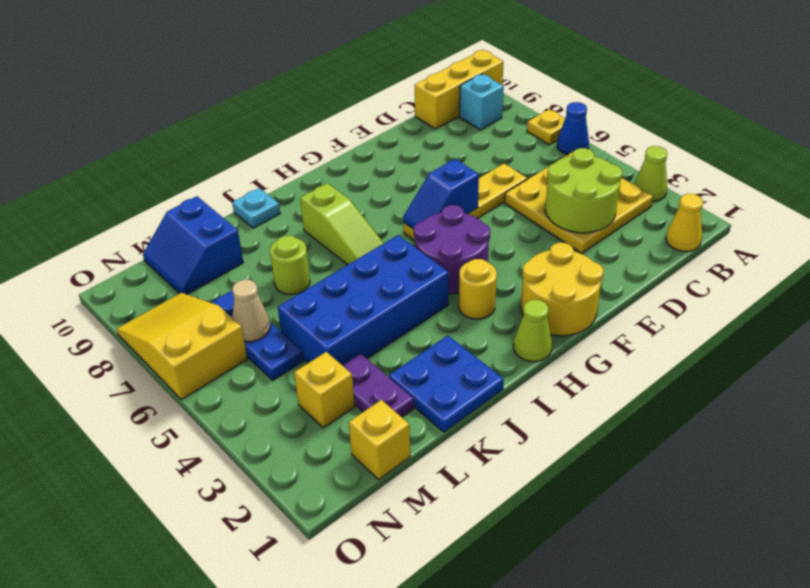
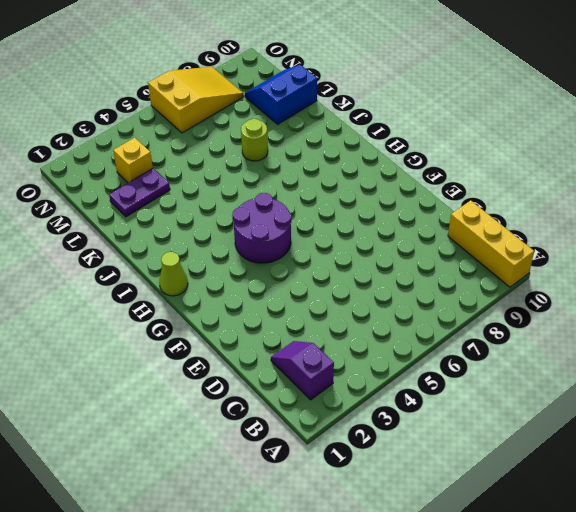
purple 1x2 slope [271,341,334,400] -> none
none -> lime 1x1 cone [634,146,667,202]
none -> blue 1x1 cone [557,102,589,155]
none -> yellow 1x1 plate [527,109,565,145]

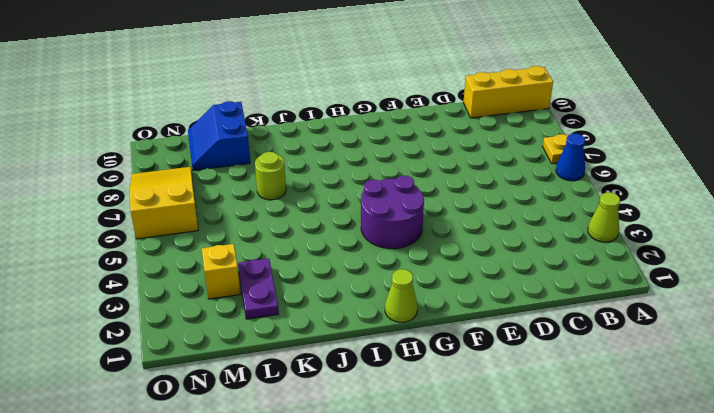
none -> yellow 1x1 cone [666,194,703,251]
none -> yellow 3x3 plate [505,152,653,254]
none -> cyan 1x1 brick [460,74,504,130]

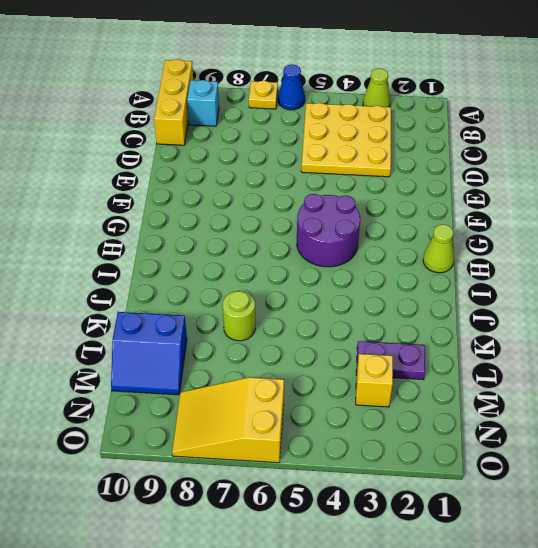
none -> yellow 1x1 cone [666,194,703,251]
none -> yellow 1x4 plate [404,164,527,241]
none -> yellow 2x2 round brick [521,243,603,336]

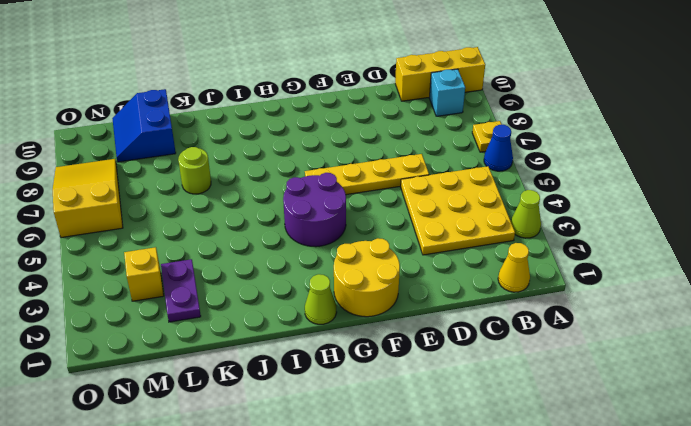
none -> yellow 1x1 round brick [459,259,497,319]
none -> blue 2x4 brick [278,235,449,365]
none -> lime 1x3 slope [300,183,384,265]

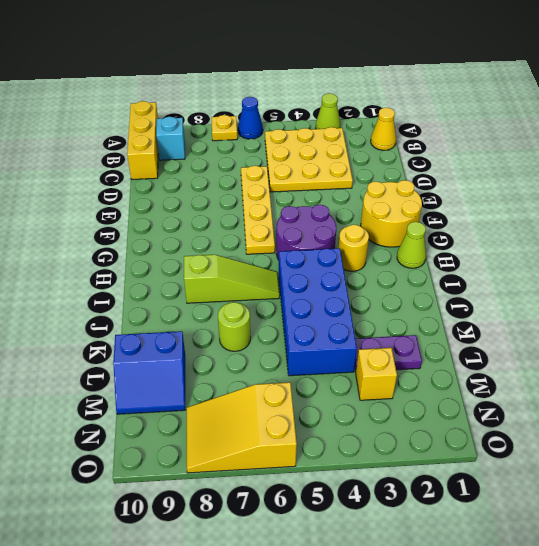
none -> blue 2x2 plate [389,336,504,432]
none -> cyan 1x1 plate [232,188,280,228]
none -> yellow 1x1 brick [349,400,410,479]

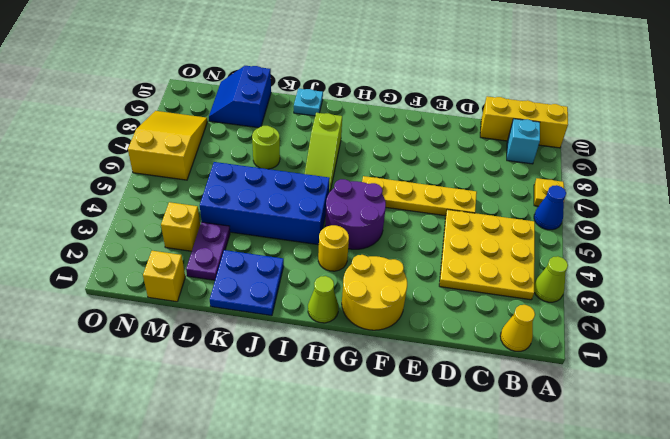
none -> blue 1x3 plate [211,291,304,380]
none -> lime 2x2 round brick [545,148,622,233]
none -> blue 1x2 slope [403,159,479,229]

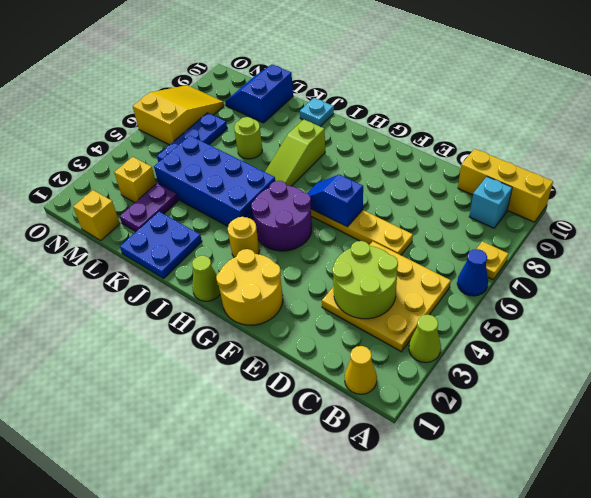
none -> tan 1x1 cone [232,280,270,342]

